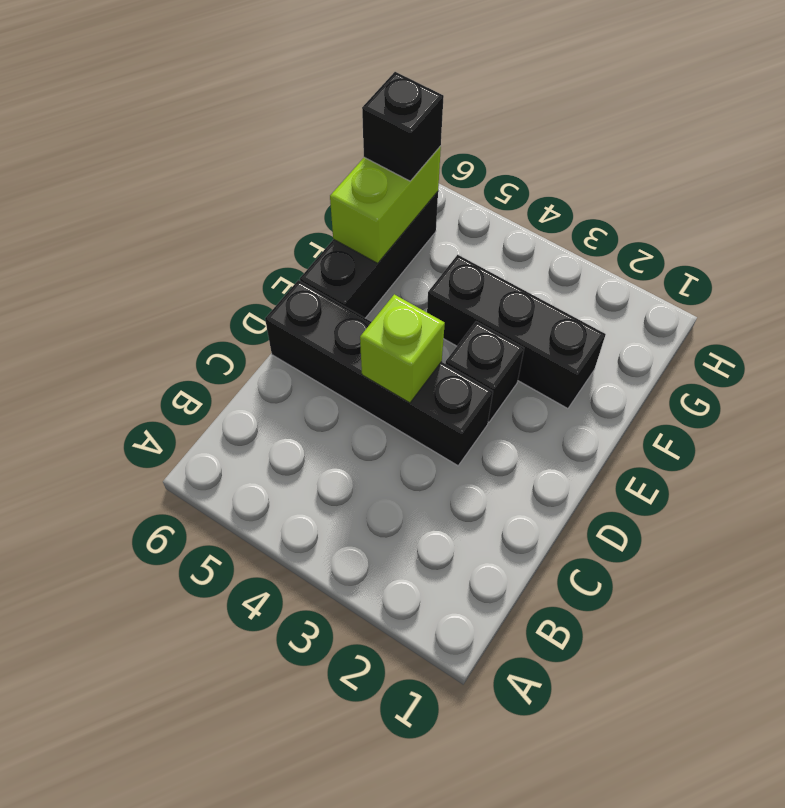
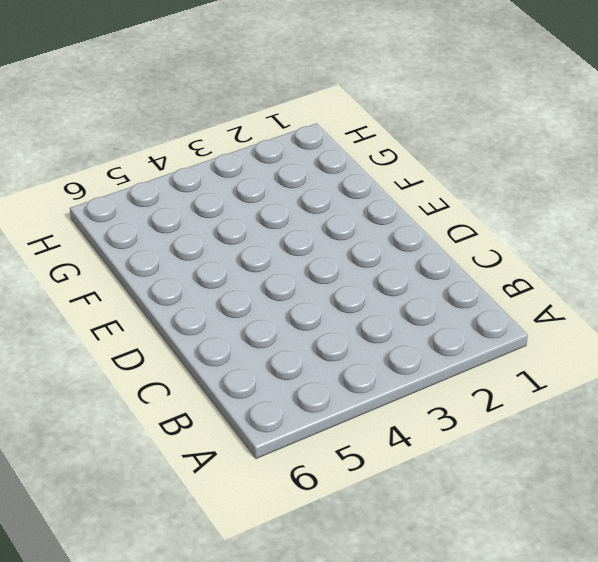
none -> black 1x4 brick [265,280,493,466]
none -> black 1x1 brick [445,321,524,422]

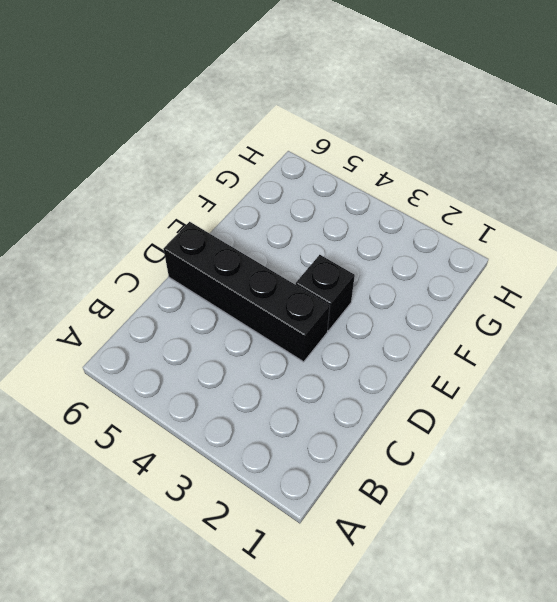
none -> black 1x3 brick [300,192,438,318]
none -> black 1x3 brick [427,255,606,409]

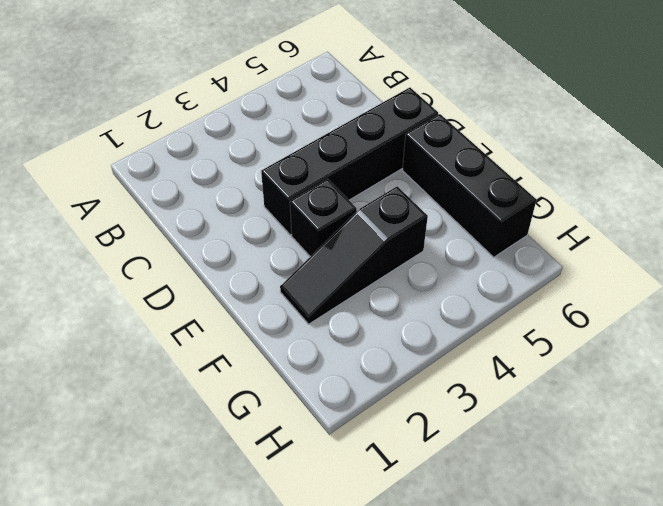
black 1x3 slope [280,186,428,324] -> black 1x3 brick [427,255,606,409]
none -> lime 1x1 brick [360,294,445,403]
none -> lime 1x2 brick [330,146,441,263]

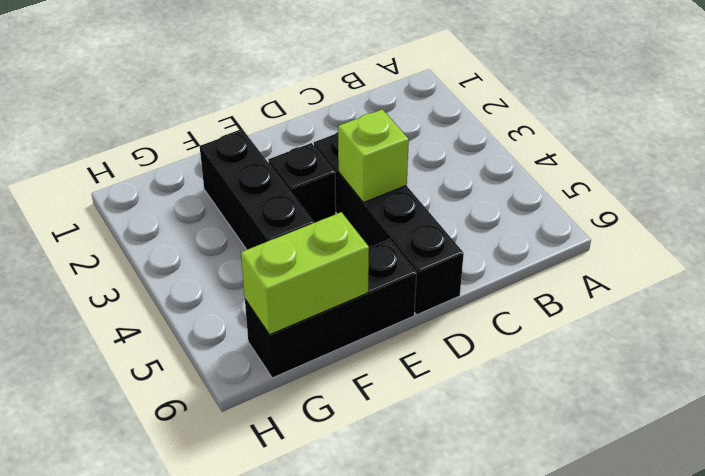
none -> black 1x1 brick [362,72,444,181]

